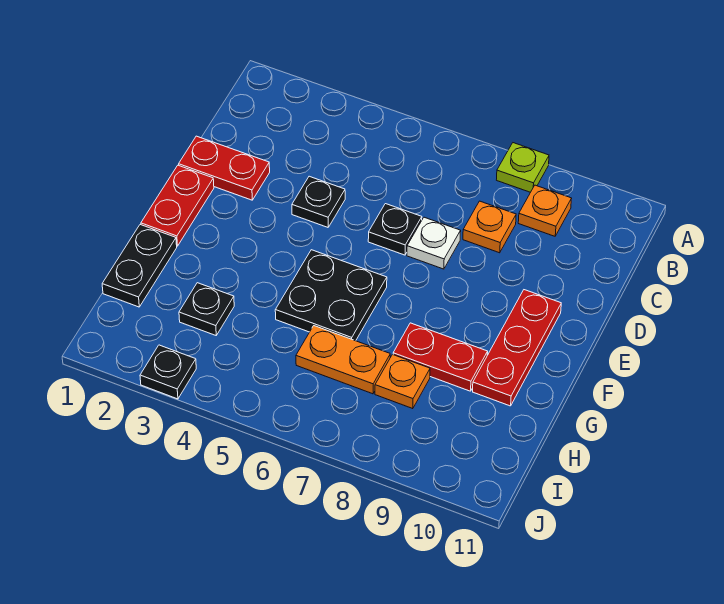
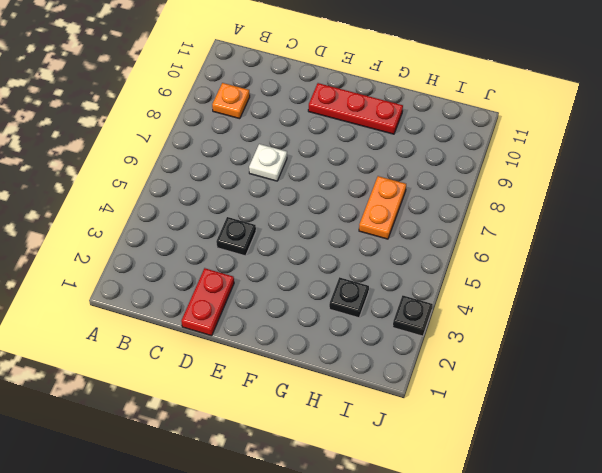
none -> lime 1x1 plate [497,143,549,192]
none -> orange 1x1 plate [463,201,516,253]
none -> black 1x1 plate [368,204,422,255]

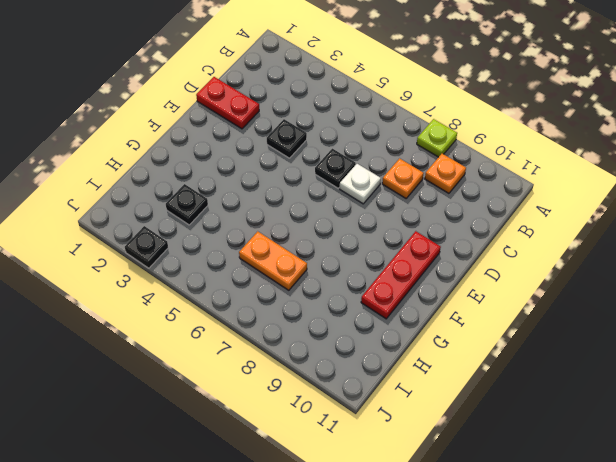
none -> red 1x2 plate [141,165,214,246]
none -> black 2x2 plate [275,250,387,341]
none -> black 1x2 plate [102,225,177,307]

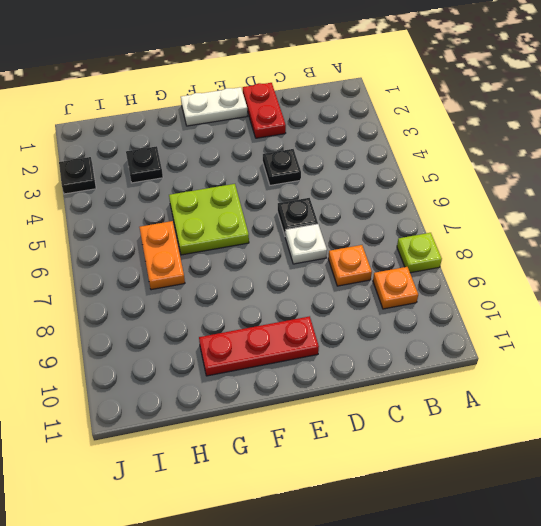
white 1x2 plate [181,87,247,126] -> red 1x2 plate [141,165,214,246]
lime 2x2 plate [169,184,249,255] -> black 2x2 plate [275,250,387,341]
none -> black 1x2 plate [102,225,177,307]
none -> red 1x2 plate [393,323,488,391]
none -> orange 1x1 plate [375,355,430,409]

